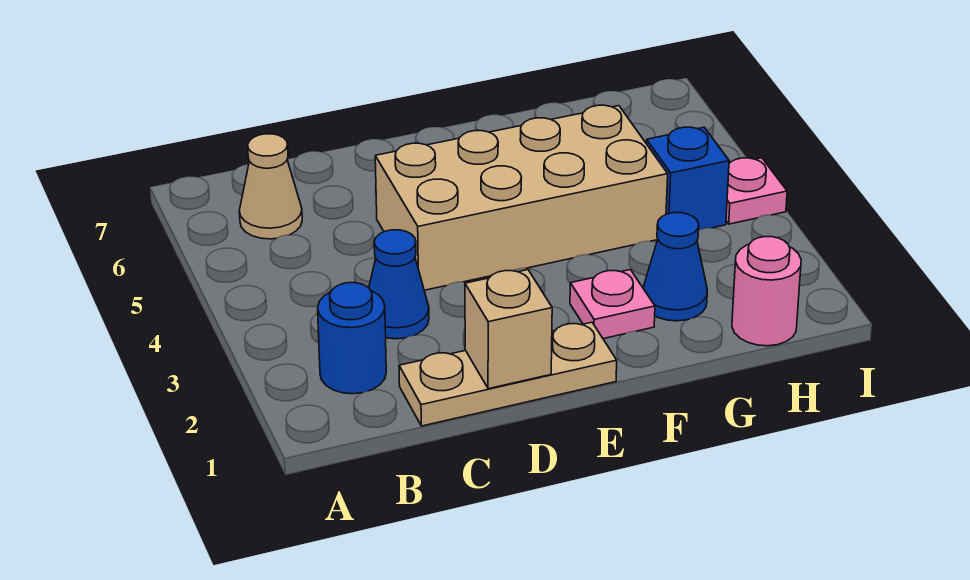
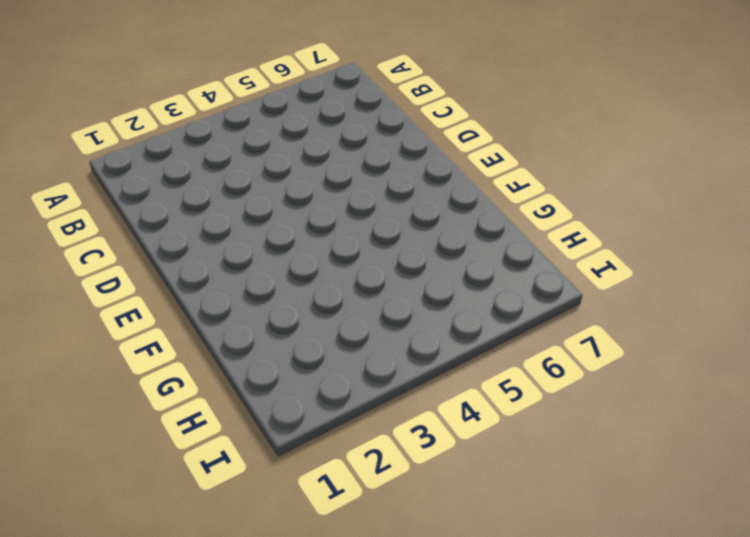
none -> blue 1x1 round brick [318,283,386,394]
none -> tan 1x1 cone [239,134,302,239]

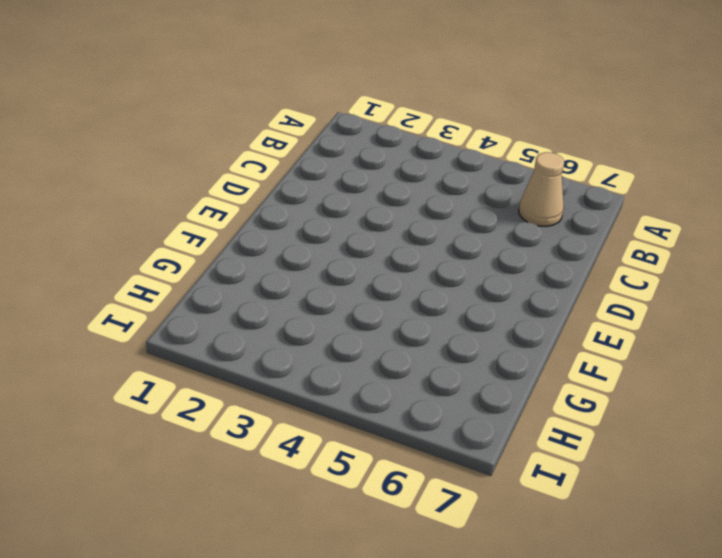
none -> blue 1x1 round brick [318,283,386,394]
none -> tan 1x3 plate [399,322,617,426]

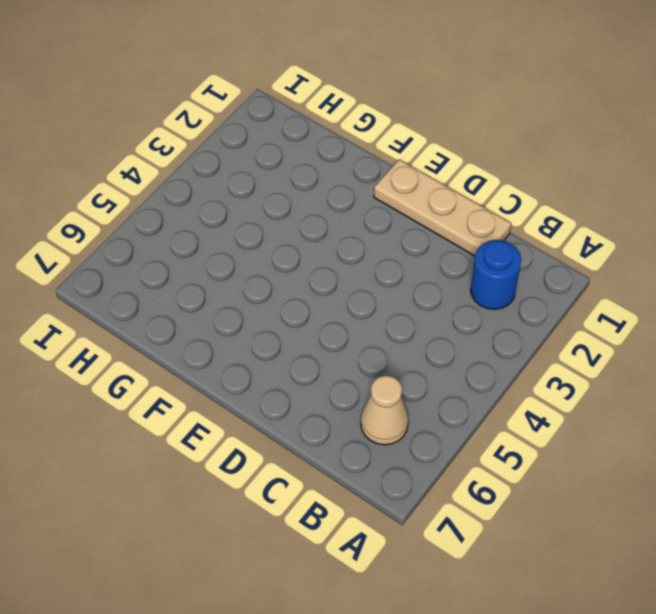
none -> blue 1x1 cone [369,230,429,339]
none -> tan 2x4 brick [375,105,668,290]

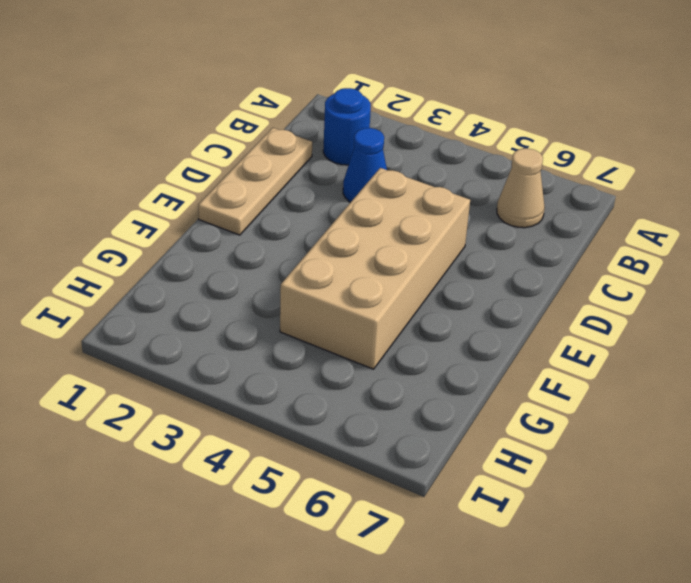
none -> pink 1x1 plate [570,270,655,339]
none -> blue 1x1 cone [643,213,707,321]

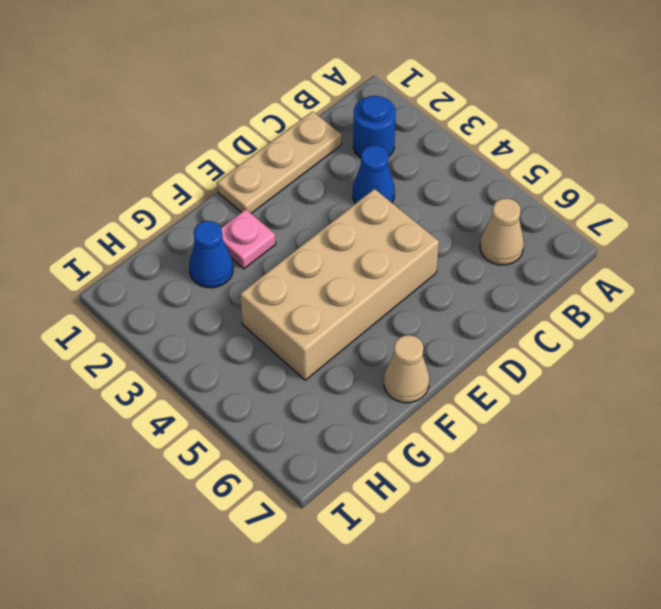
tan 1x1 cone [384,335,429,403] -> none
none -> pink 1x1 round brick [732,237,801,346]
none -> blue 1x1 brick [646,127,729,230]

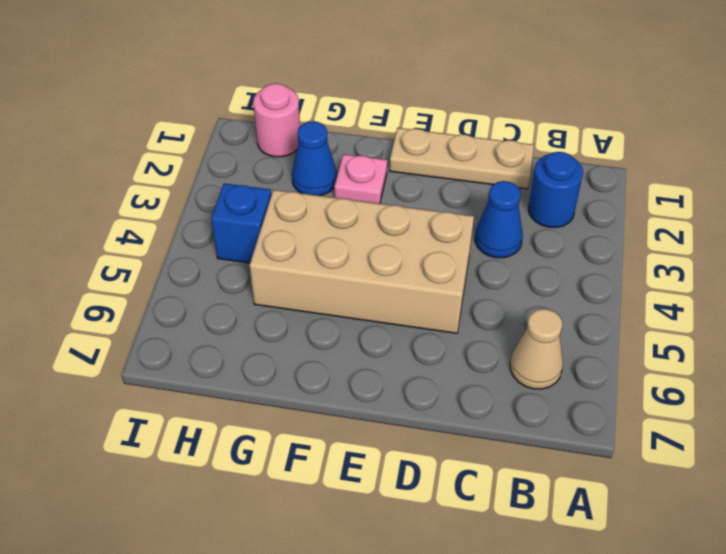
none -> pink 1x1 plate [726,158,787,224]
none -> tan 1x1 brick [465,270,552,389]

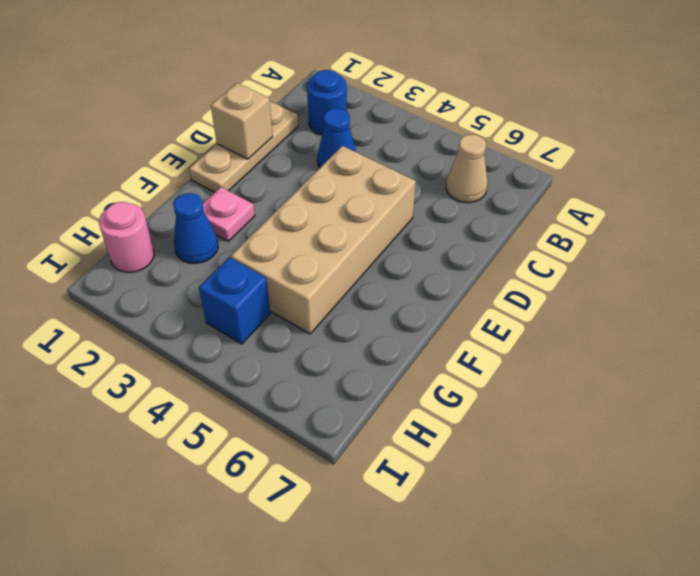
none -> pink 1x1 plate [726,158,787,224]

